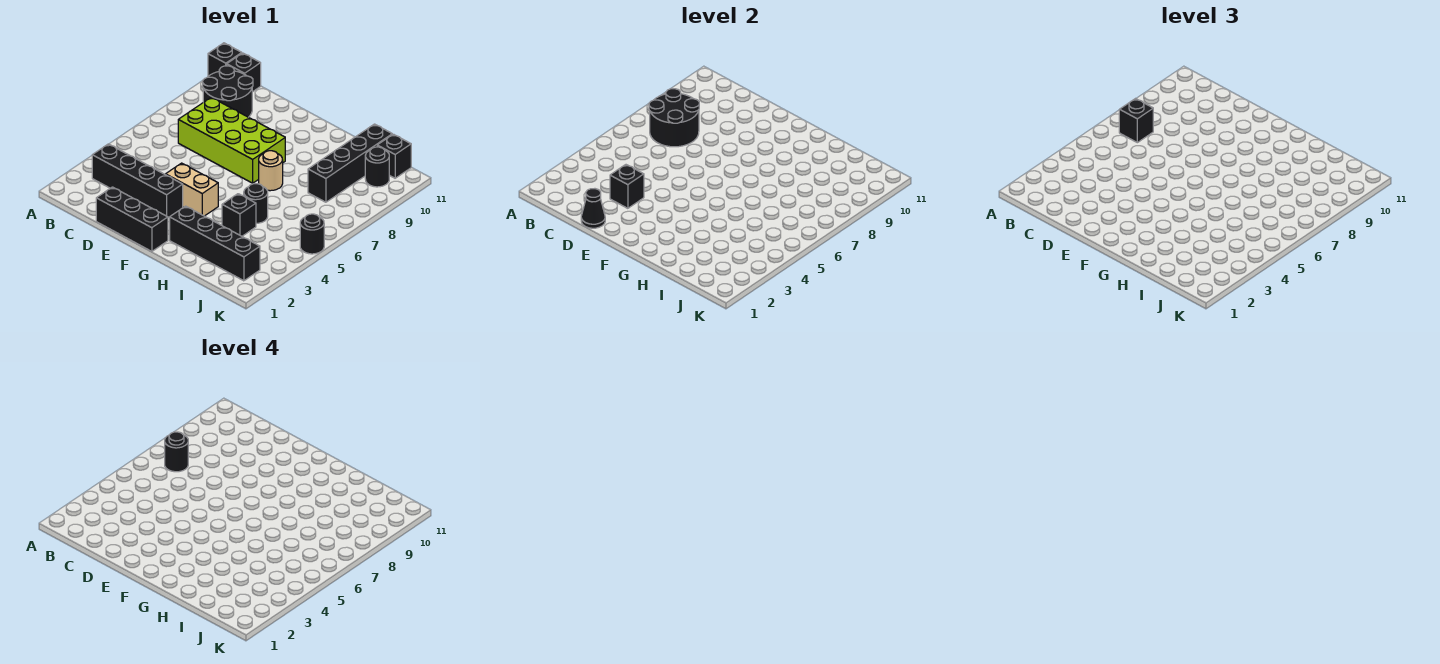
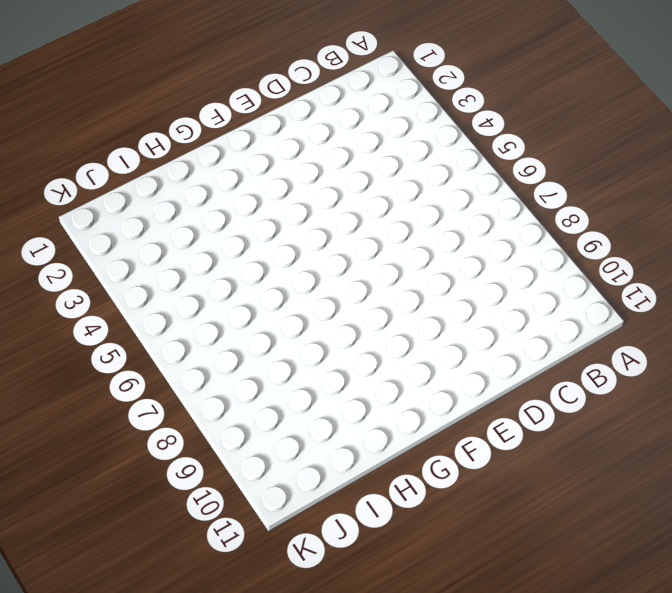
none -> black 1x1 brick [208,43,242,76]
none -> black 1x4 brick [92,144,183,218]
none -> black 2x2 round brick [203,66,253,117]

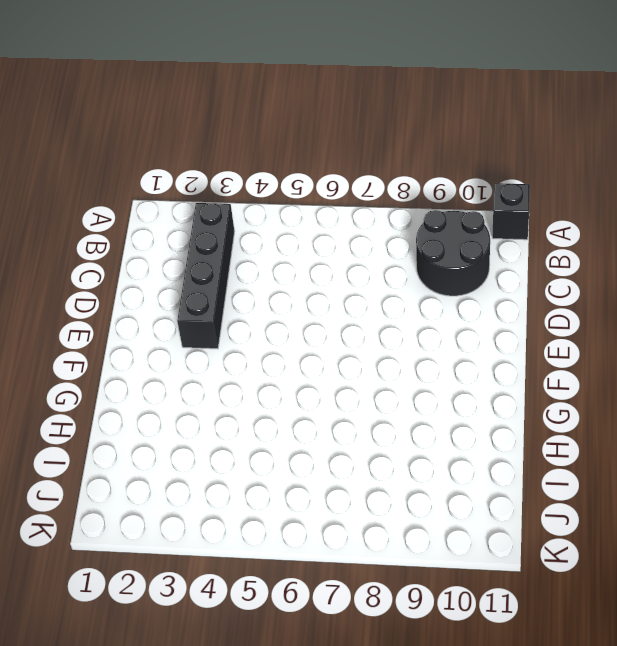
none -> black 1x1 brick [227,53,261,92]
none -> lime 2x4 brick [178,97,285,183]
none -> black 1x3 brick [96,187,168,251]

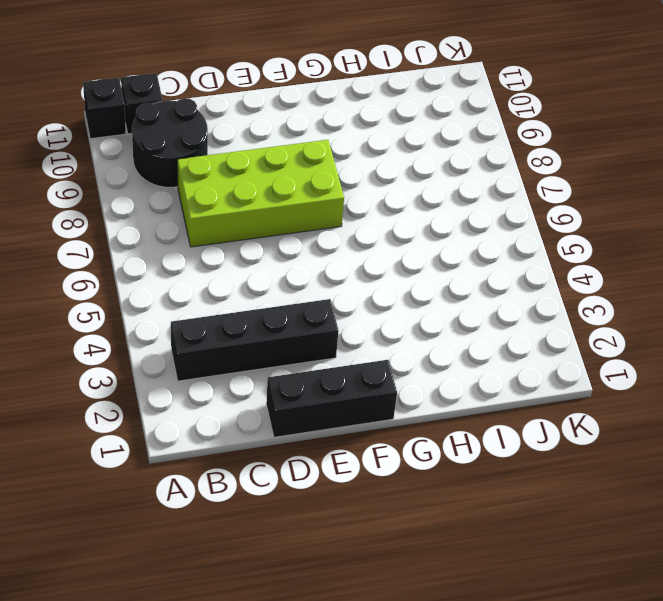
none -> tan 1x2 brick [166,163,218,216]
none -> black 1x4 brick [170,206,260,281]
none -> tan 1x1 round brick [259,151,283,191]

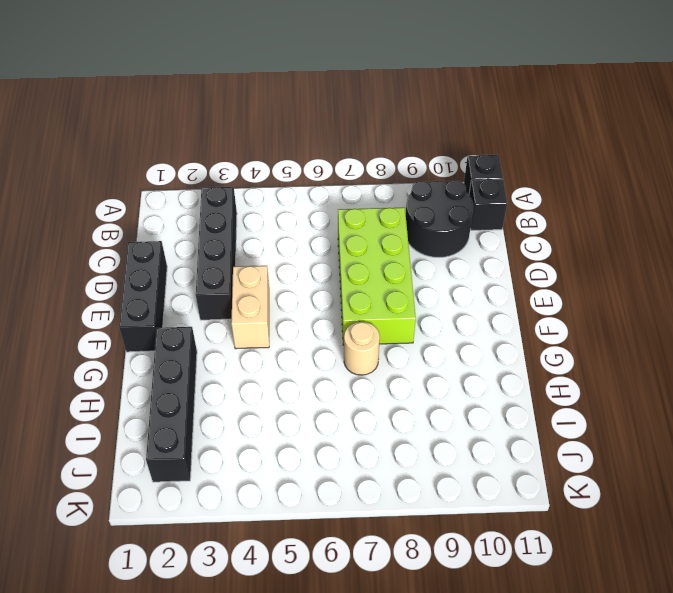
none -> black 1x1 brick [222,194,256,236]
none -> black 1x1 round brick [244,184,268,223]
none -> black 1x4 brick [308,124,392,202]

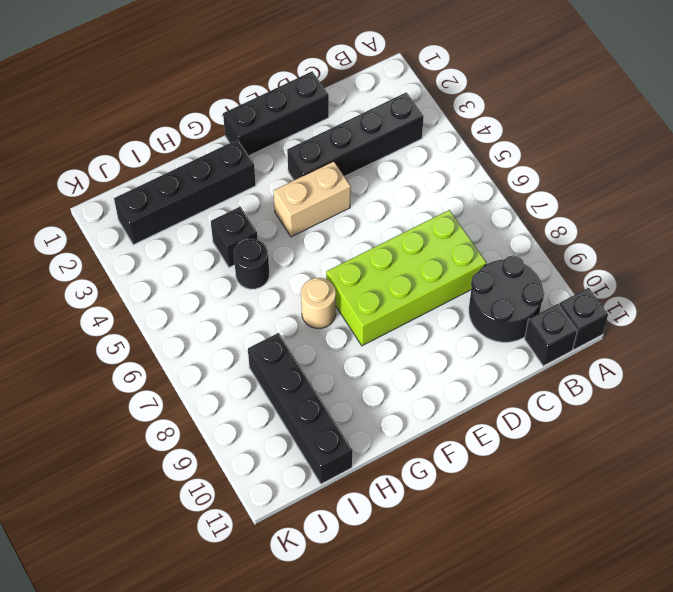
none -> black 1x1 round brick [365,147,389,187]
none -> black 1x1 brick [377,134,411,178]
none -> black 1x1 round brick [300,214,324,254]

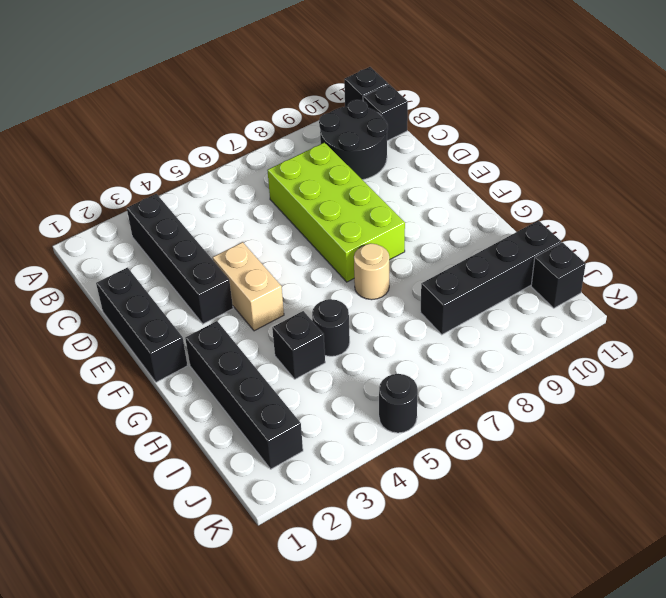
none -> black 1x1 round brick [365,147,389,187]
none -> black 2x2 round brick [649,89,699,147]
none -> black 1x1 cone [581,189,605,228]

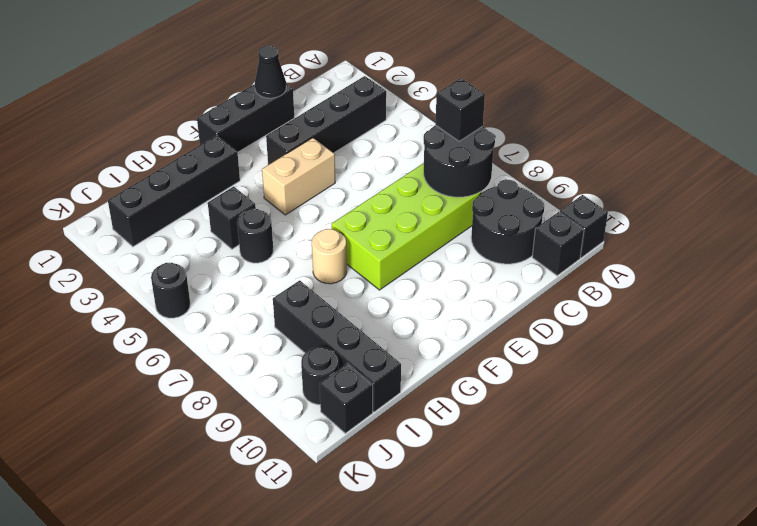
none -> black 1x1 brick [610,165,644,208]
none -> black 1x1 round brick [165,432,188,472]

